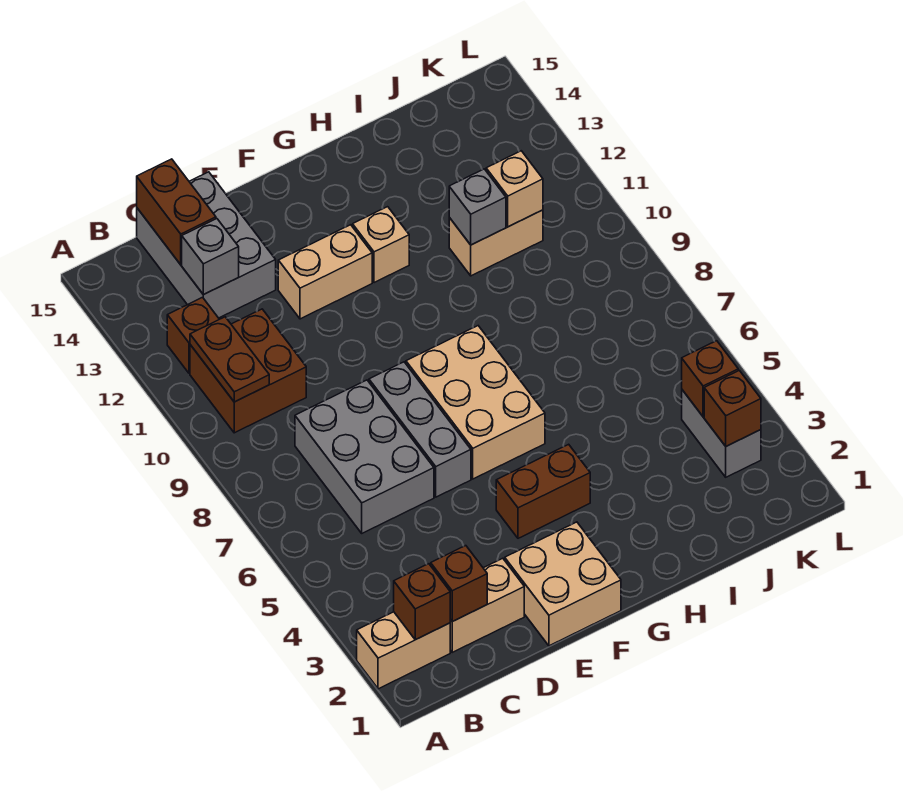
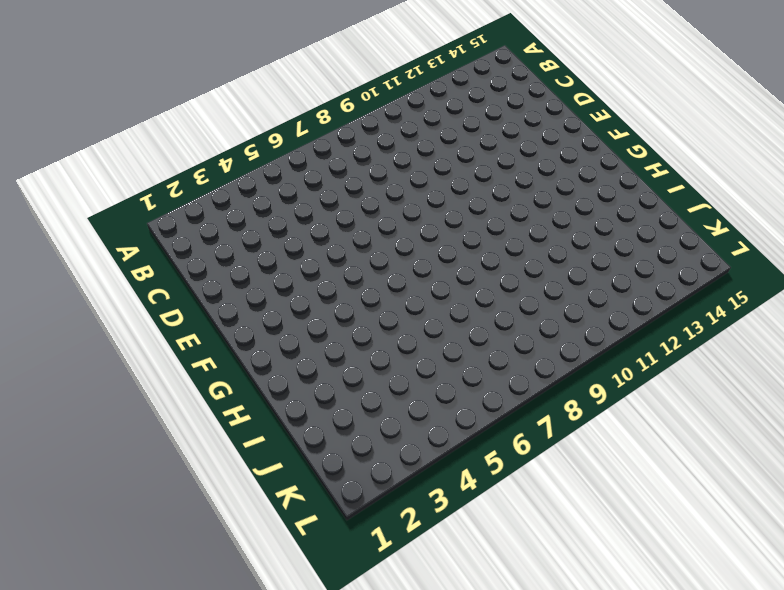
none -> tan 1x2 brick [357,612,450,689]
none -> brown 2x2 brick [190,309,306,433]
none -> brown 1x1 brick [167,298,219,373]

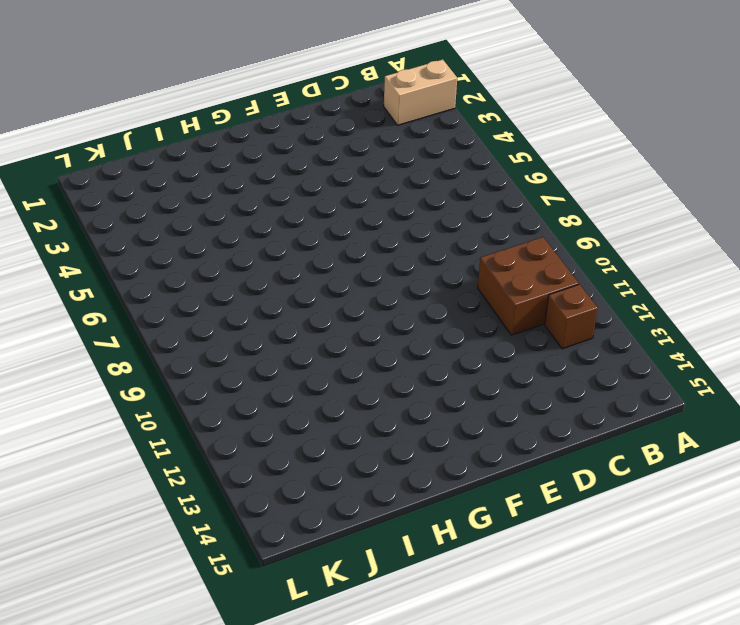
none -> tan 1x2 brick [450,558,524,652]
none -> grey 2x3 brick [295,380,434,533]
none -> grey 2x3 brick [137,172,276,318]

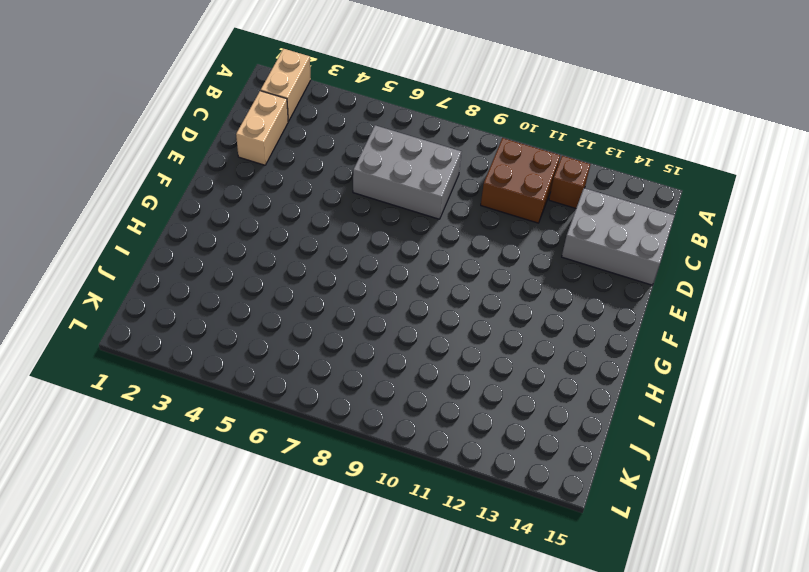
none -> tan 2x2 brick [505,522,621,646]
none -> grey 1x3 brick [369,362,471,497]
none -> tan 1x2 brick [278,225,372,319]

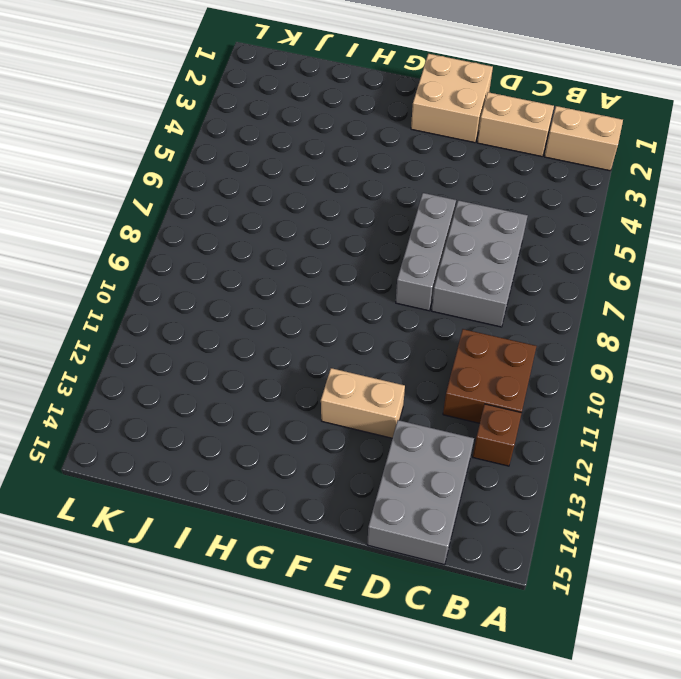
none -> brown 1x2 brick [496,444,590,538]
none -> tan 2x3 brick [406,326,545,479]
none -> tan 1x1 brick [353,207,409,283]

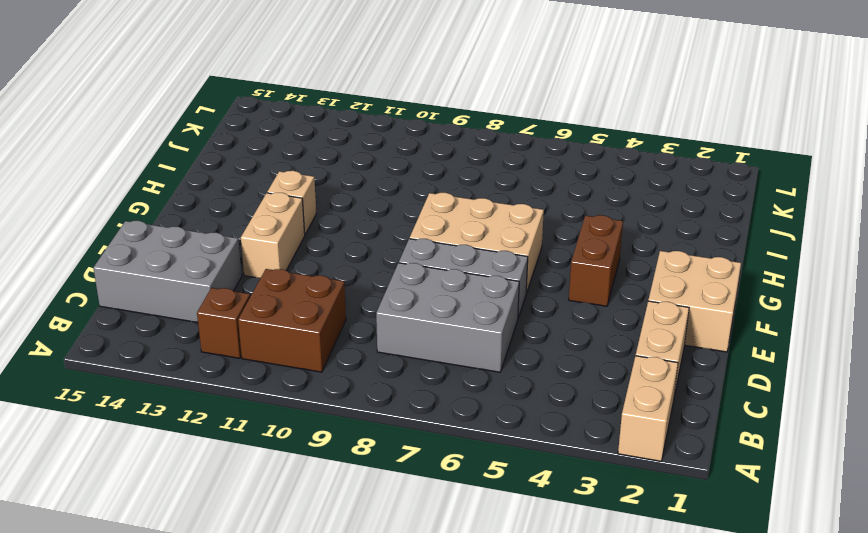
none -> tan 1x2 brick [449,210,543,276]
none -> grey 1x2 brick [682,390,761,477]
none -> brown 1x1 brick [394,564,450,640]

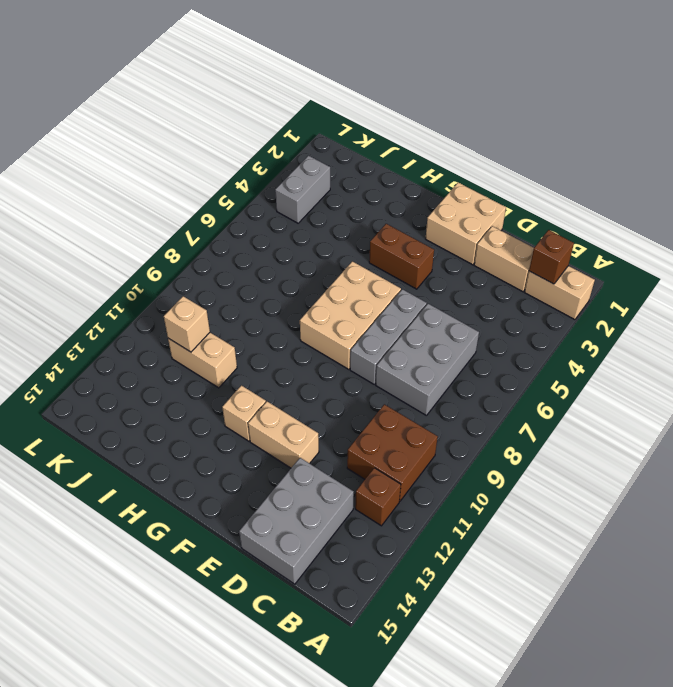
none -> brown 1x2 plate [190,317,269,402]
none -> brown 1x1 brick [431,546,487,621]
none -> grey 1x1 brick [182,219,239,295]

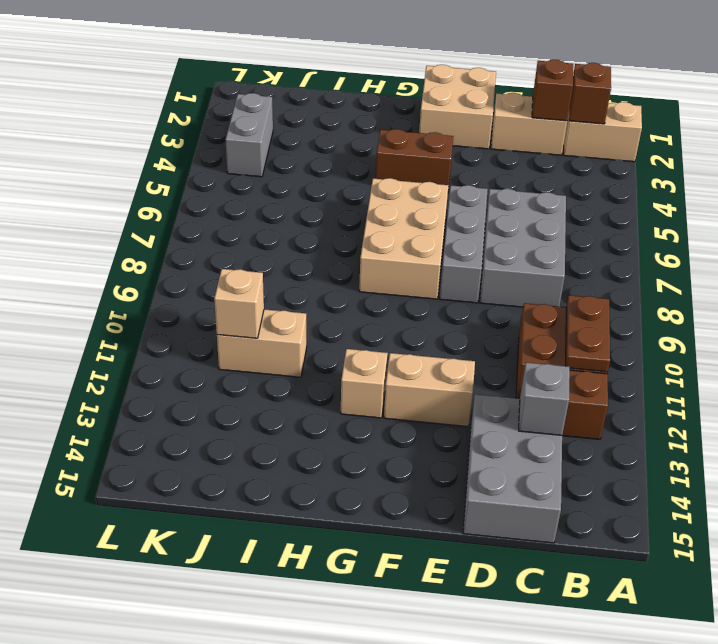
none -> brown 1x2 brick [137,159,216,265]
none -> grey 1x1 brick [449,169,506,245]
none -> brown 1x1 brick [704,370,761,446]

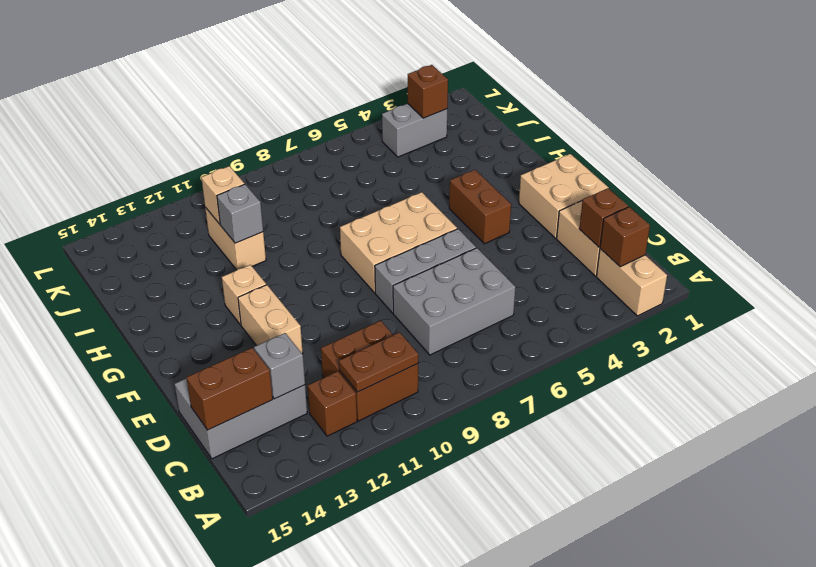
none -> brown 1x1 brick [682,341,738,417]

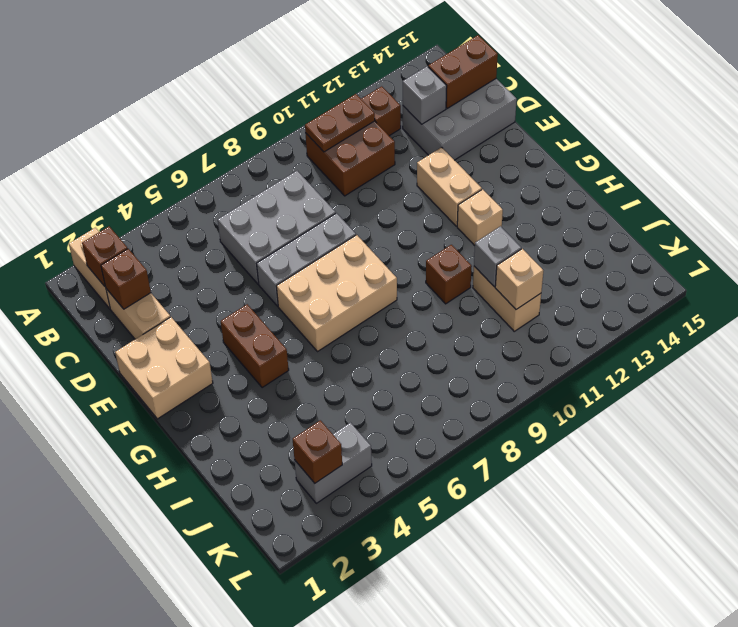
brown 1x1 brick [426,245,472,304] -> brown 1x1 brick moved to [682,341,738,417]

